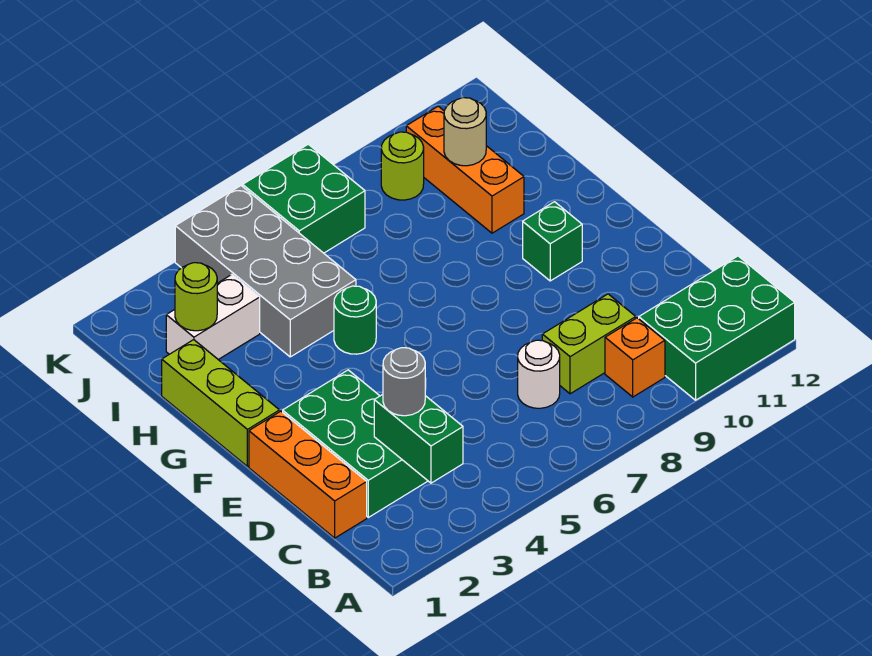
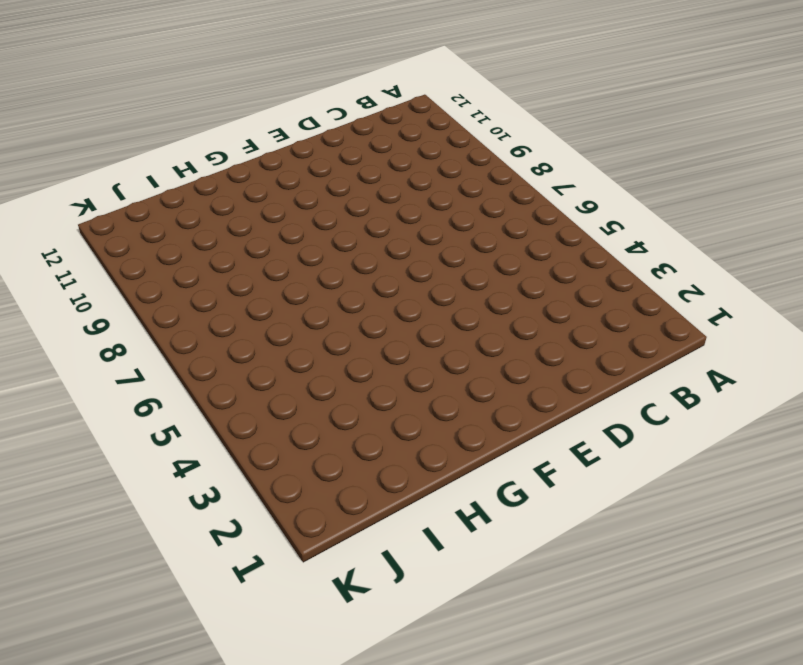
none -> green 2x3 brick [639,256,795,400]
none -> orange 1x1 brick [605,318,665,397]
none -> orange 1x3 brick [249,411,367,538]

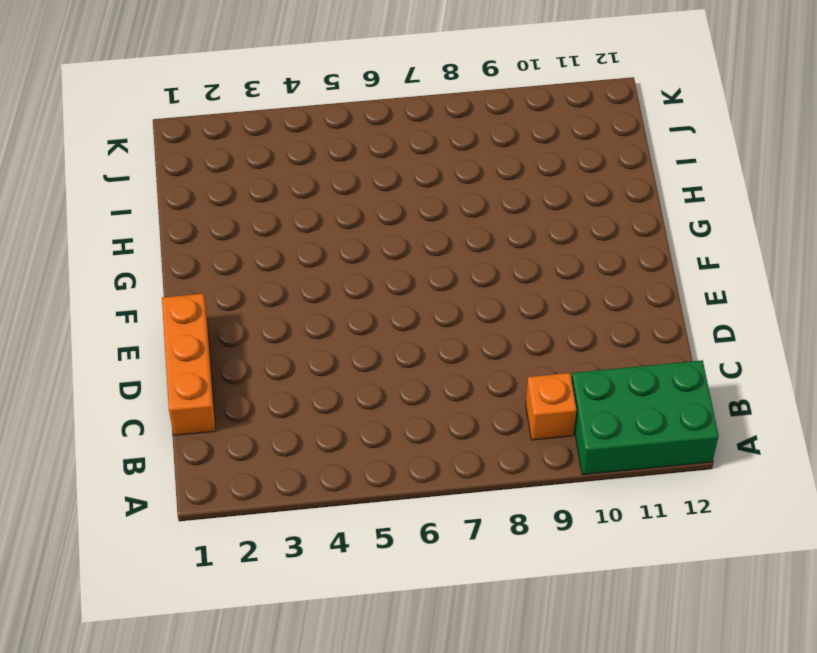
none -> green 2x3 brick [283,370,428,517]
none -> white 1x1 round brick [518,340,560,408]
none -> lime 1x2 brick [542,294,636,394]

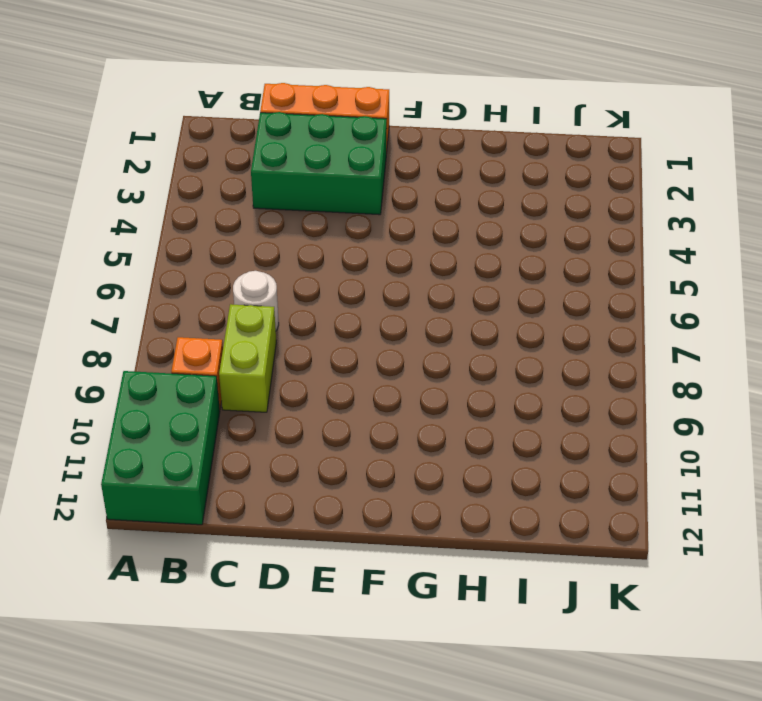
none -> lime 1x3 brick [162,340,280,467]
none -> green 1x1 brick [523,202,582,281]
none -> green 1x1 round brick [334,286,376,354]

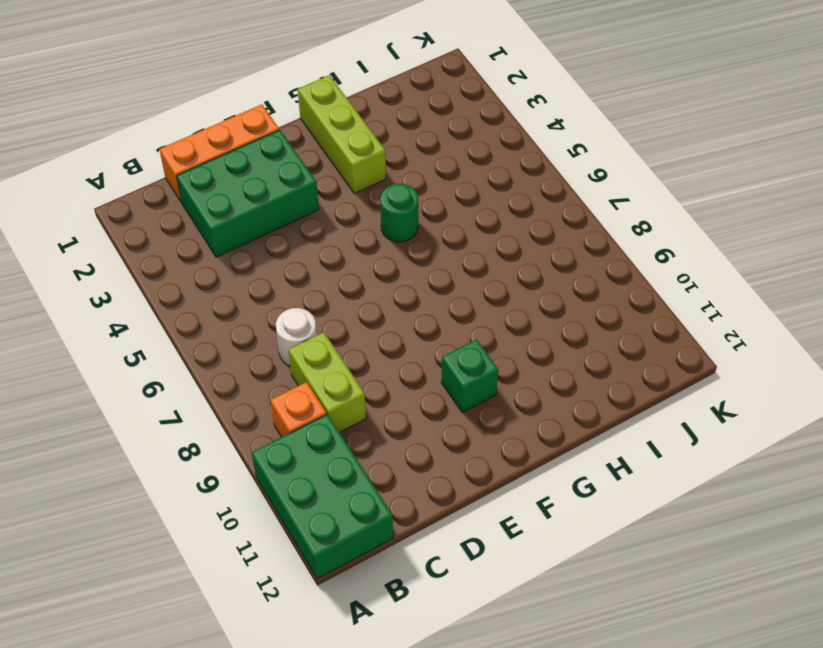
lime 1x3 brick [298,75,386,193] -> lime 1x3 brick turned to [162,340,280,467]
none -> grey 2x4 brick [175,186,356,357]
none -> orange 1x3 brick [406,106,524,233]
none -> white 1x2 brick [166,275,260,359]

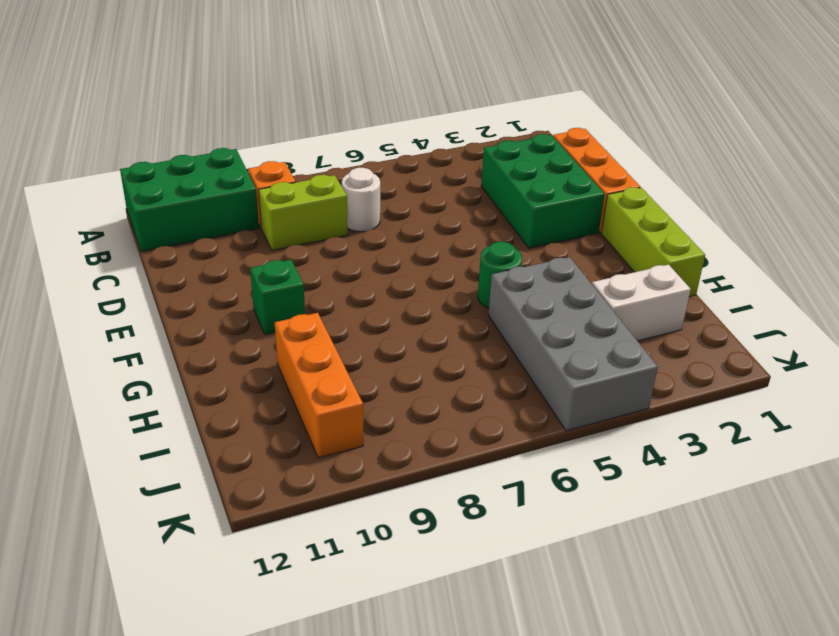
none -> green 2x2 brick [243,144,365,253]
none -> lime 1x1 round brick [381,132,424,200]
none -> green 1x2 brick [374,395,463,483]

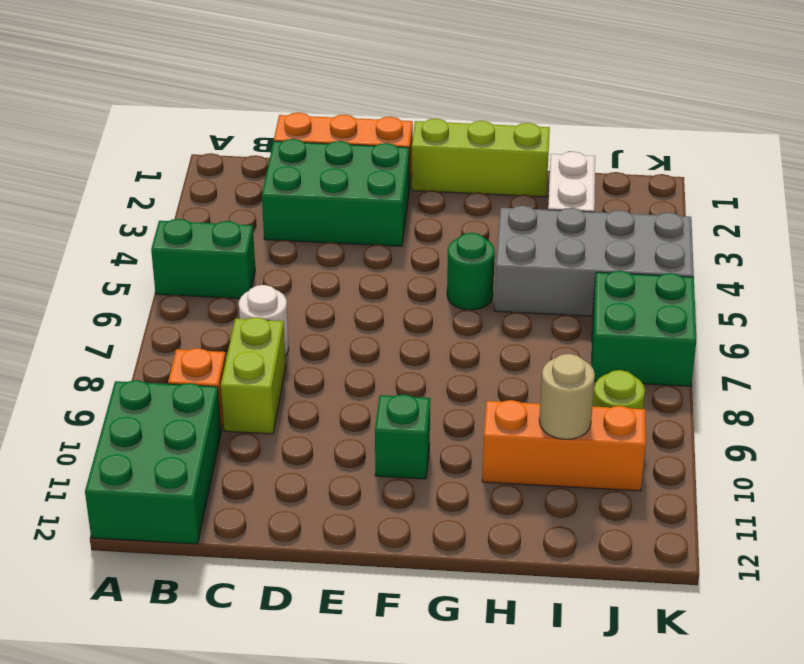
green 1x2 brick [151,219,255,299] -> green 1x2 brick moved to [374,395,463,483]
none -> lime 1x1 round brick [175,263,217,331]
none -> grey 1x1 round brick [383,348,425,416]

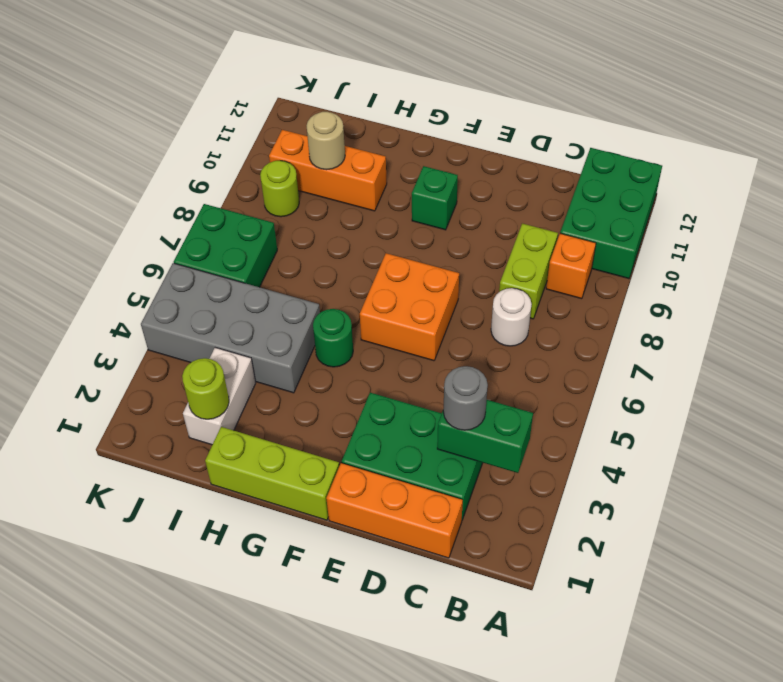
orange 2x2 brick [359,253,459,361] -> none

